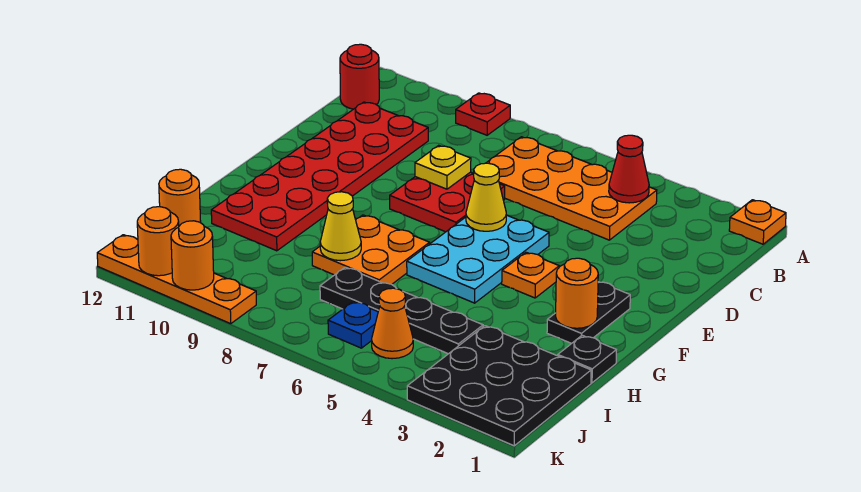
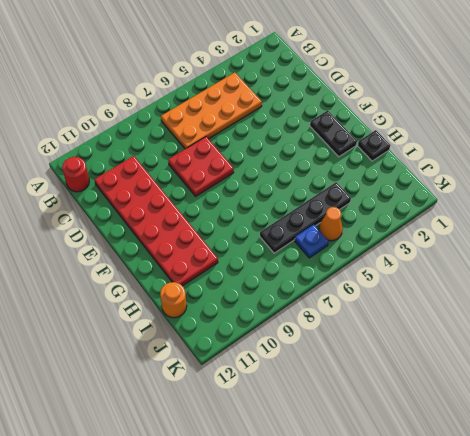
none -> orange 1x1 plate [729,200,786,244]
none -> red 1x1 plate [456,93,510,135]
none -> cyan 2x3 plate [407,215,549,303]

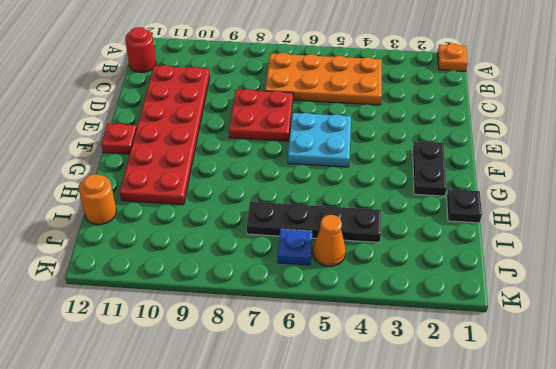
cyan 2x2 plate [288,113,351,167] -> cyan 2x3 plate [407,215,549,303]
red 1x1 plate [101,123,137,154] -> red 1x1 plate moved to [456,93,510,135]
none -> orange 1x1 plate [502,252,559,298]
none -> orange 2x2 plate [312,215,430,284]
none -> black 3x3 plate [407,326,591,446]

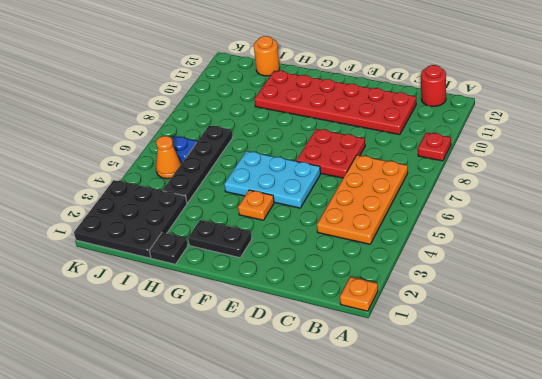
none -> orange 2x2 plate [312,215,430,284]
none -> orange 1x4 plate [97,235,256,324]
none -> red 1x1 cone [609,135,649,203]

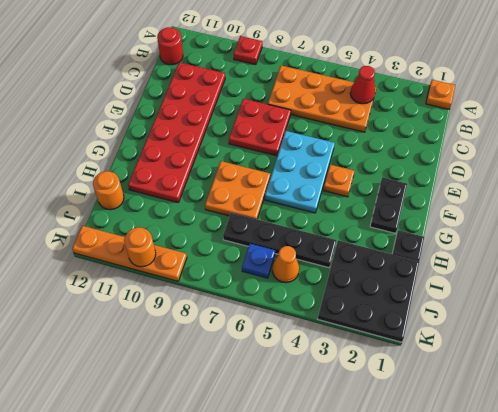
none -> yellow 1x1 plate [415,145,471,189]
none -> yellow 1x1 cone [466,163,506,231]
none -> orange 1x1 round brick [556,258,598,328]

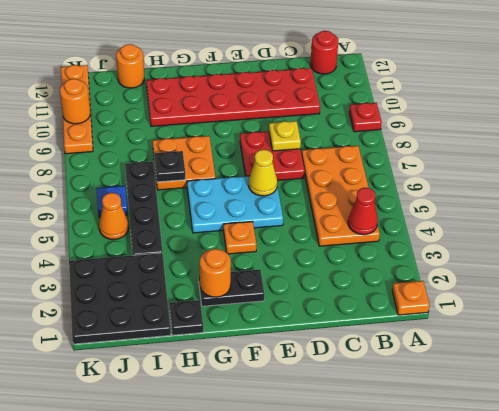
black 1x1 plate [154,151,185,182] -> none
none -> yellow 1x1 cone [320,192,361,261]
none -> orange 1x1 round brick [137,207,179,276]

